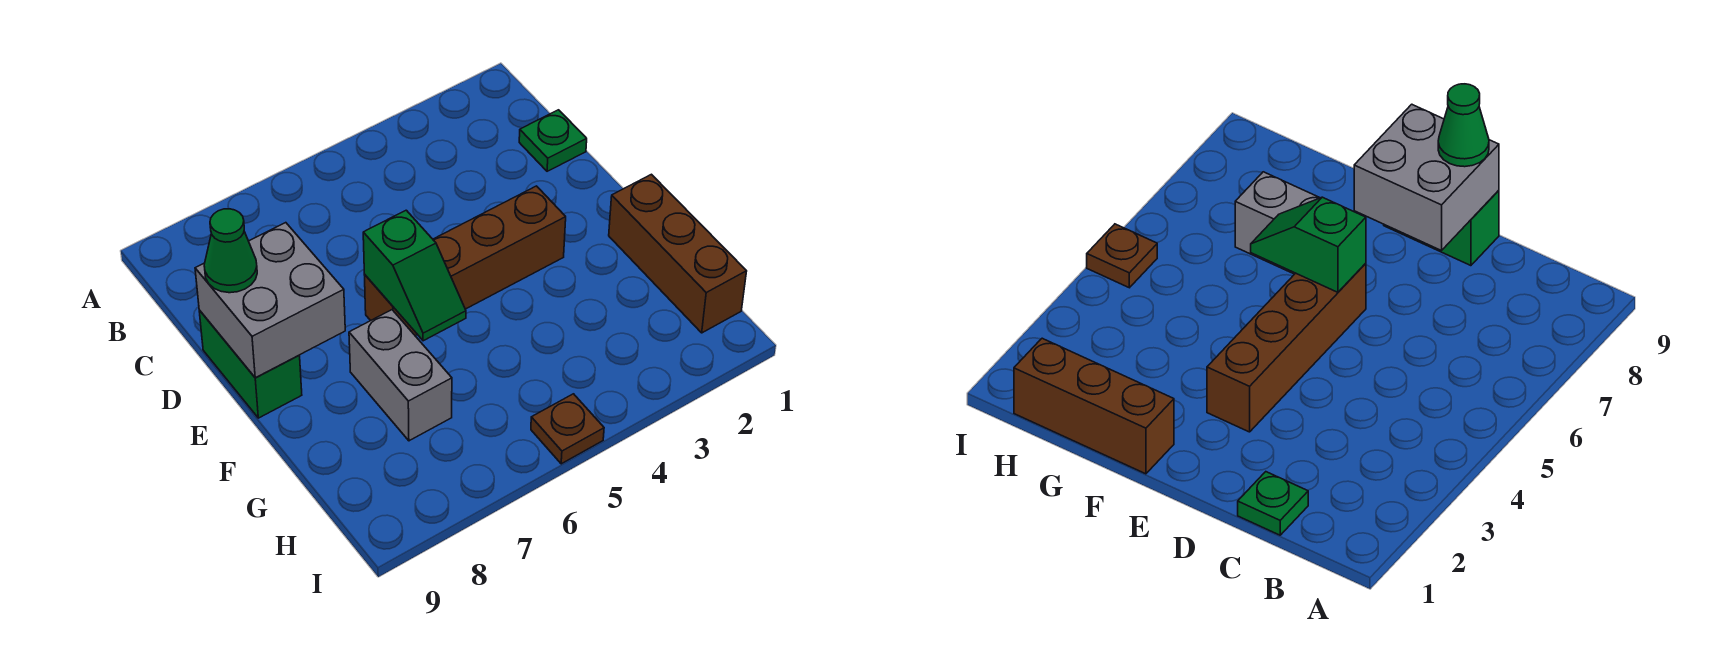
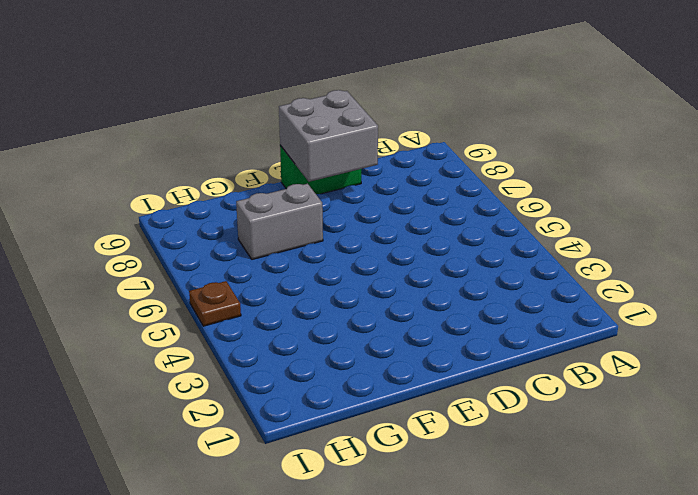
none -> green 1x1 plate [519,110,587,171]
none -> brown 1x4 brick [365,186,566,336]

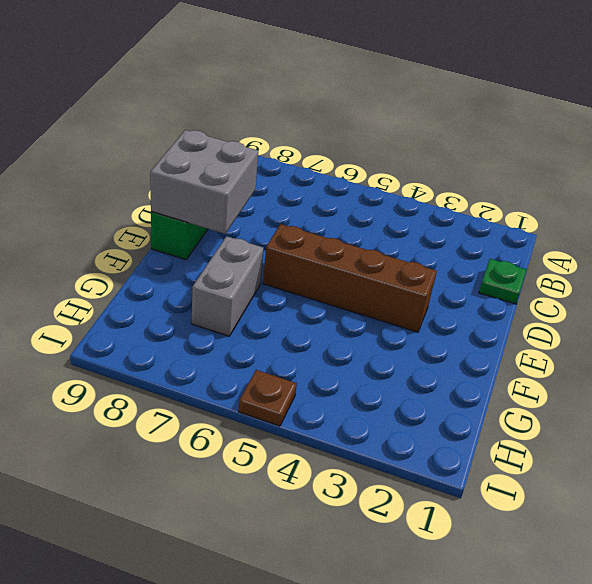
none -> brown 1x3 brick [609,174,747,333]
none -> green 1x2 slope [363,210,466,341]

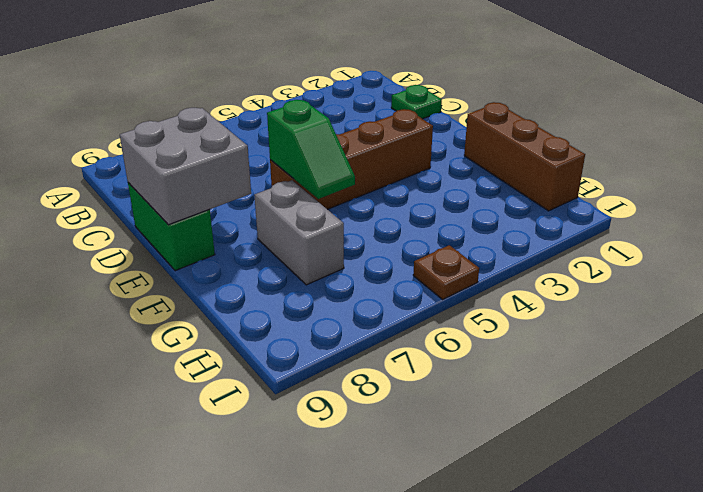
none -> green 1x1 cone [204,209,257,293]

